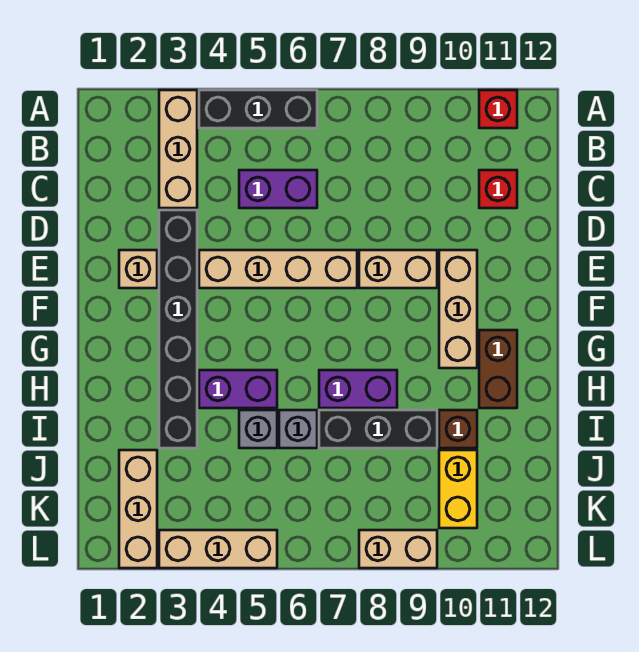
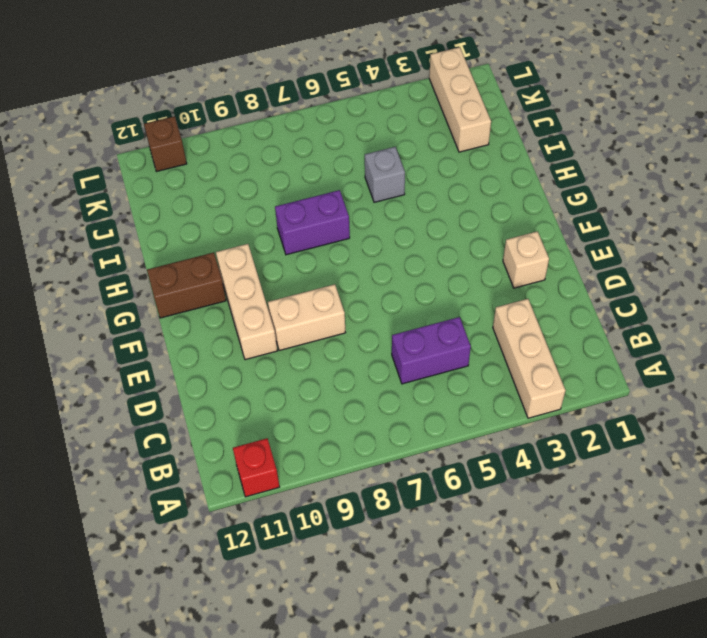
brown 1x2 brick [147,253,226,318] -> brown 1x2 brick turned to [479,330,517,408]
brown 1x1 brick [144,116,187,172] -> brown 1x1 brick moved to [439,410,477,448]
none -> black 1x3 brick [199,90,317,128]
none -> red 1x1 brick [479,170,517,208]
none -> black 1x6 brick [159,210,197,448]

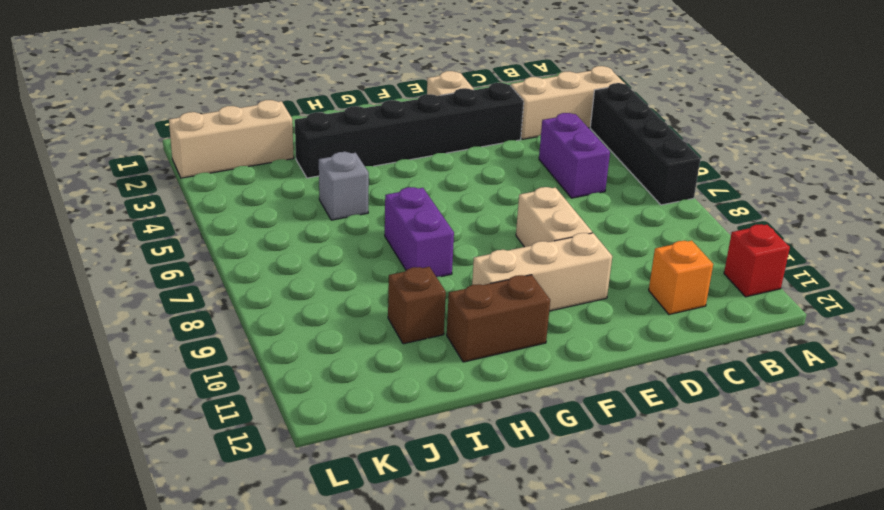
black 1x4 brick [590,83,701,205] -> black 1x3 brick [199,90,317,128]
orange 1x1 brick [649,241,713,315] -> red 1x1 brick [479,170,517,208]
none -> tan 1x4 brick [199,250,357,288]
none -> purple 1x2 brick [199,370,277,408]
none -> grey 1x1 brick [279,410,317,448]

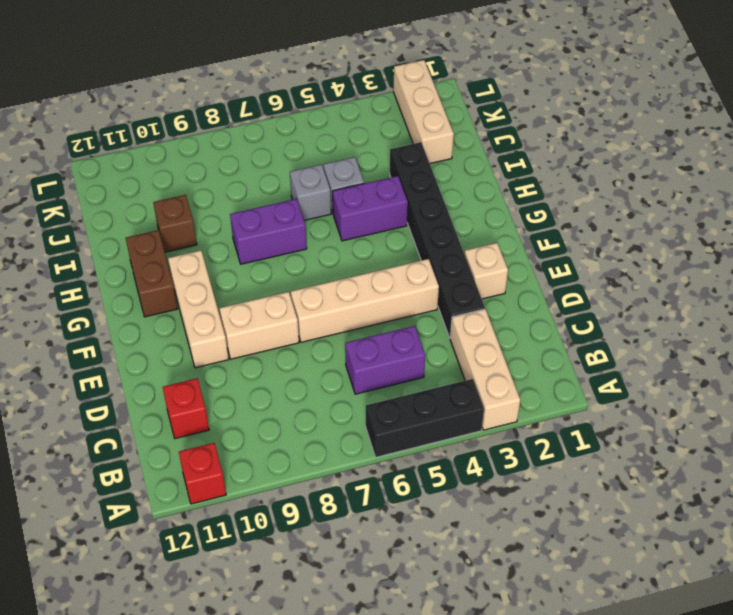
none -> black 1x3 brick [319,410,437,448]
none -> yellow 1x2 brick [439,450,477,528]
none -> tan 1x3 brick [159,530,277,568]

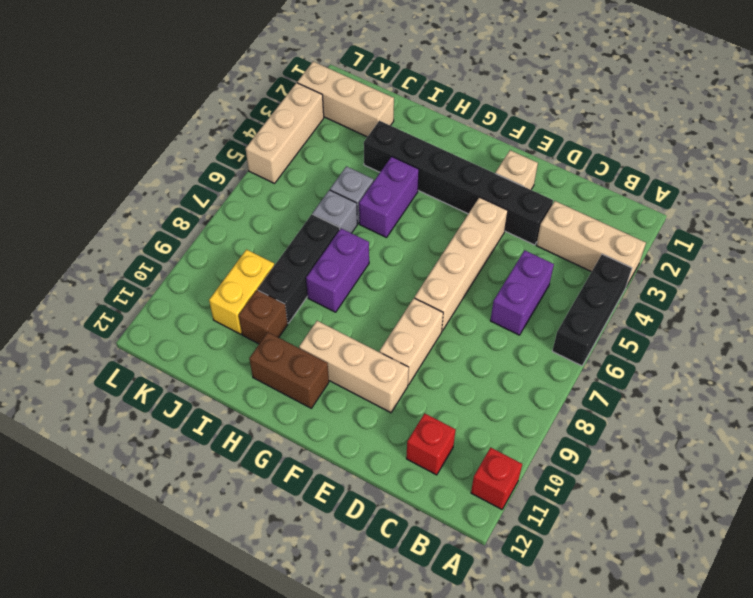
yellow 1x2 brick [209,250,274,334] -> yellow 1x2 brick turned to [439,450,477,528]
none -> tan 1x2 brick [359,530,437,568]

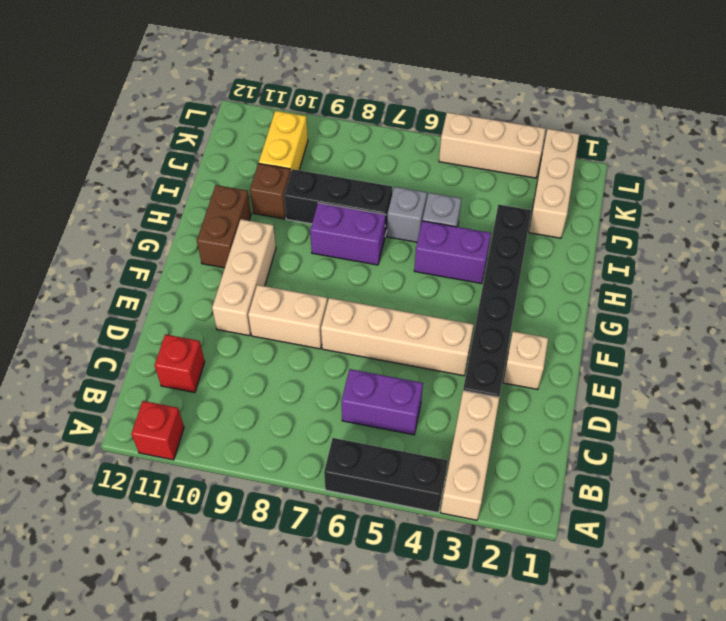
none -> tan 1x2 brick [359,530,437,568]

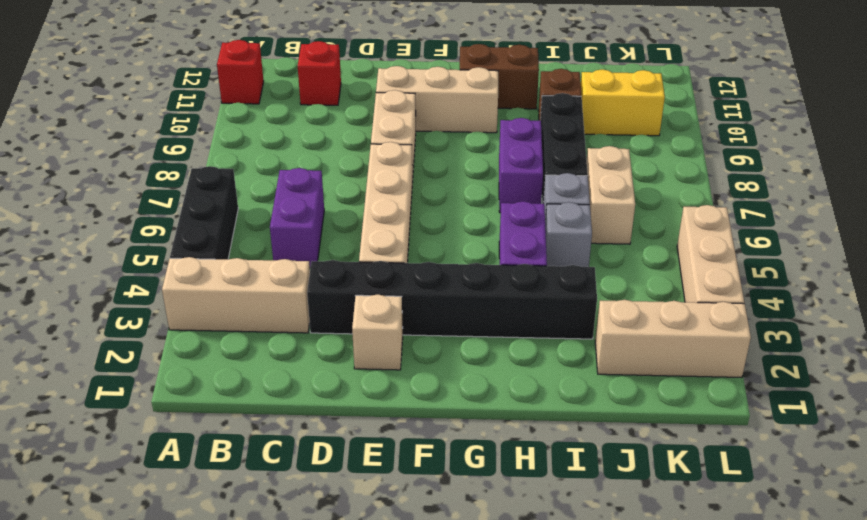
tan 1x2 brick [587,146,635,244] -> tan 1x2 brick moved to [359,530,437,568]

